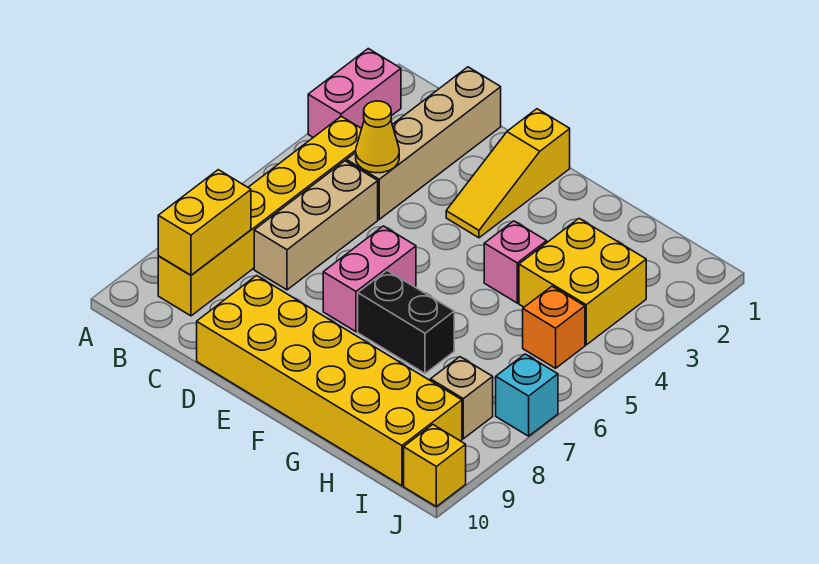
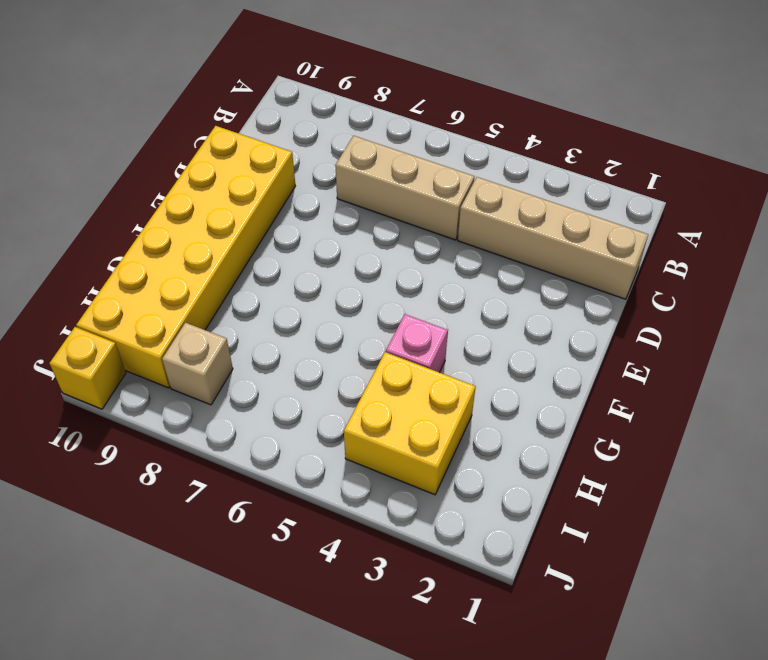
none -> pink 1x2 brick [308,49,401,137]
none -> yellow 1x6 brick [158,116,361,316]
none -> yellow 1x3 slope [446,109,570,238]

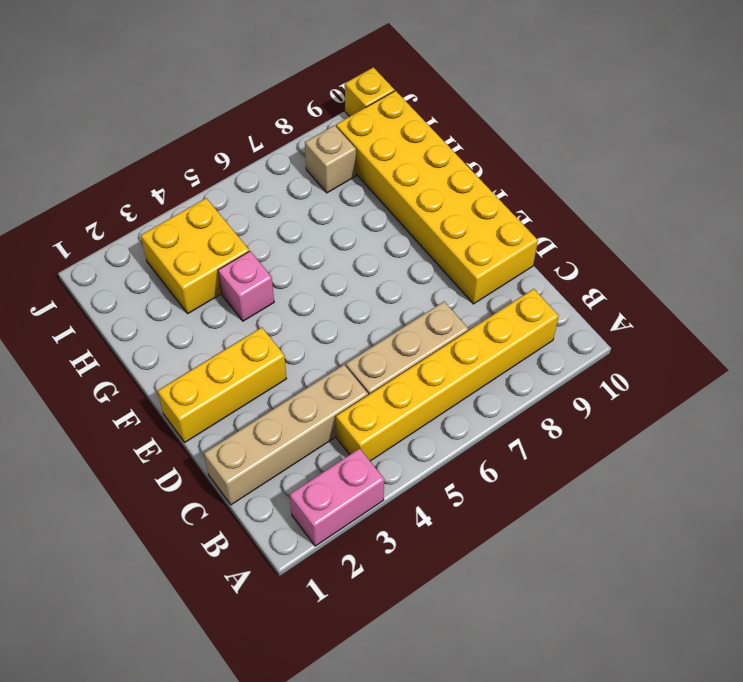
yellow 1x3 brick [158,327,286,442] -> yellow 1x3 slope [446,109,570,238]
none -> pink 1x2 brick [323,226,416,332]
none -> black 1x2 brick [358,271,454,373]
none -> orange 1x1 brick [523,286,585,368]

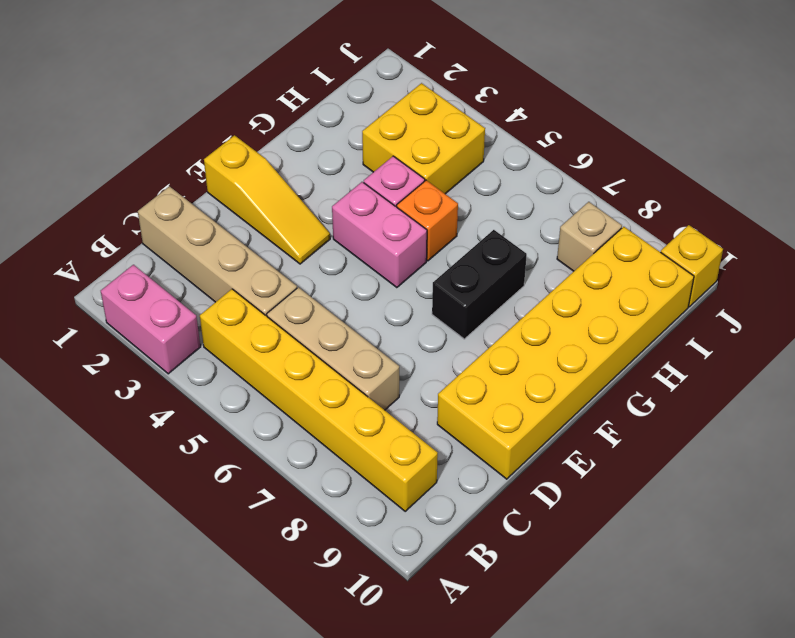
pink 1x2 brick [332,182,427,288] -> pink 1x2 brick moved to [323,226,416,332]
orange 1x1 brick [397,180,458,261] -> orange 1x1 brick moved to [523,286,585,368]
none -> cyan 1x1 brick [496,354,558,436]
none -> yellow 1x2 brick [158,170,251,275]
none -> yellow 1x1 cone [356,101,399,173]

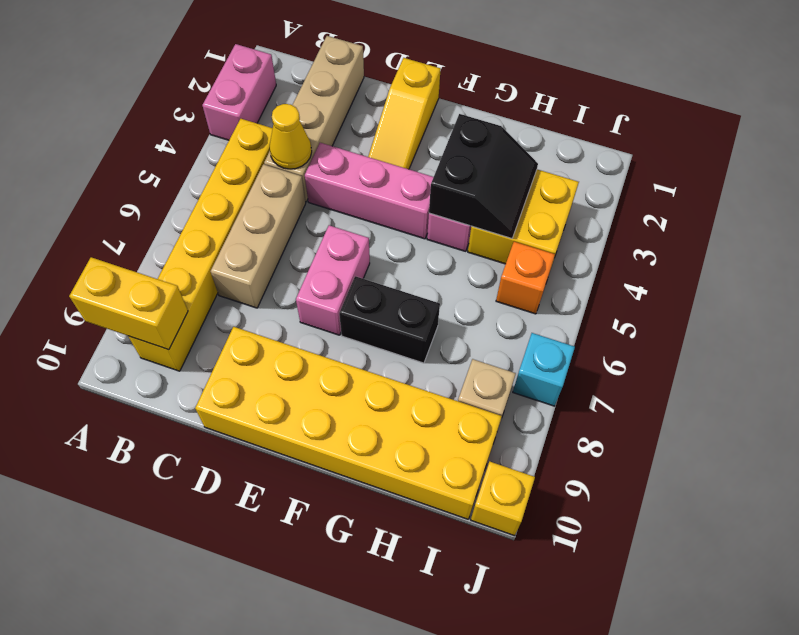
yellow 1x2 brick [69,257,188,350] -> yellow 1x2 brick turned to [158,170,251,275]
pink 1x3 brick [305,143,433,239] -> none
black 2x2 slope [429,114,538,239] -> none

